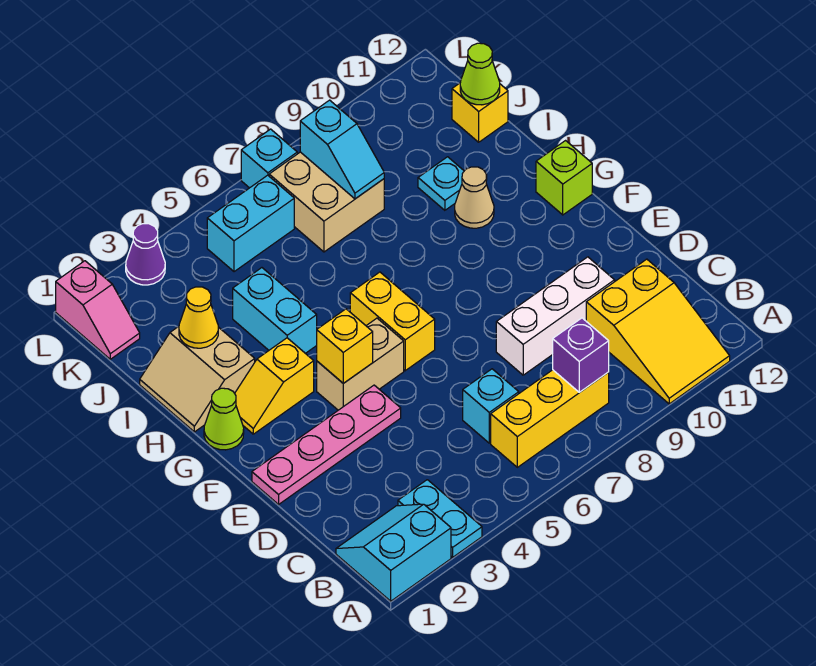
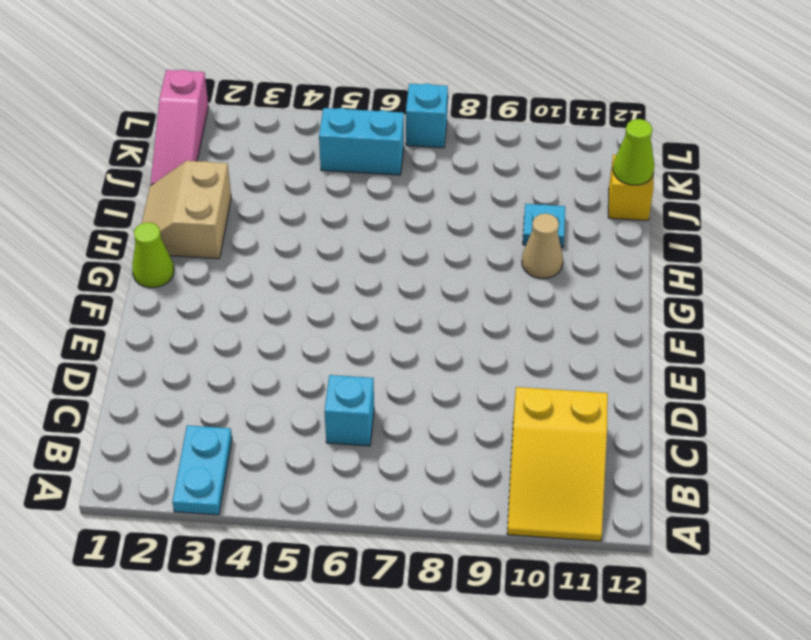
pink 1x3 slope [150,70,208,185] -> pink 1x2 slope [56,261,140,359]
none -> cyan 2x2 slope [336,504,451,601]
none -> yellow 1x3 brick [491,370,609,467]
none -> white 1x3 brick [496,257,615,375]

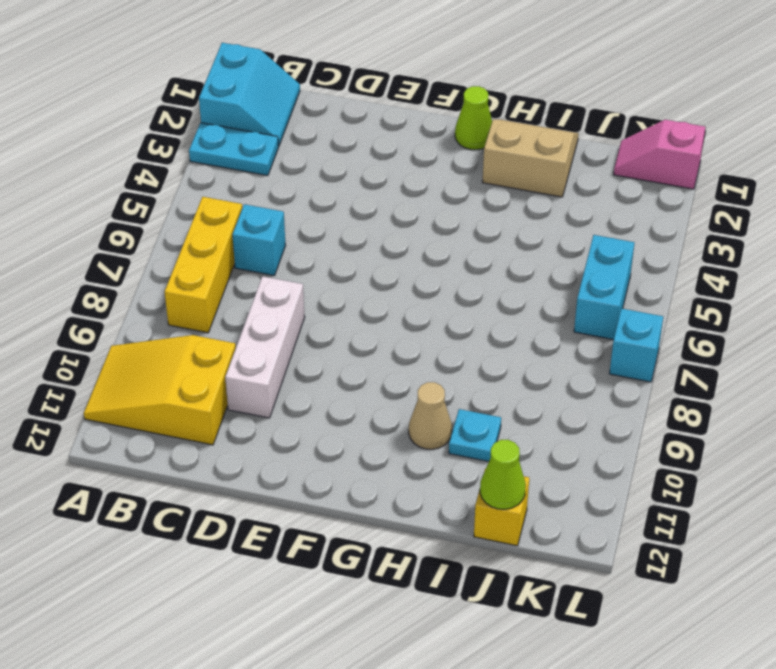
none -> pink 1x4 plate [252,385,401,504]
none -> tan 1x2 brick [317,318,404,410]
none -> yellow 1x2 brick [350,272,435,371]

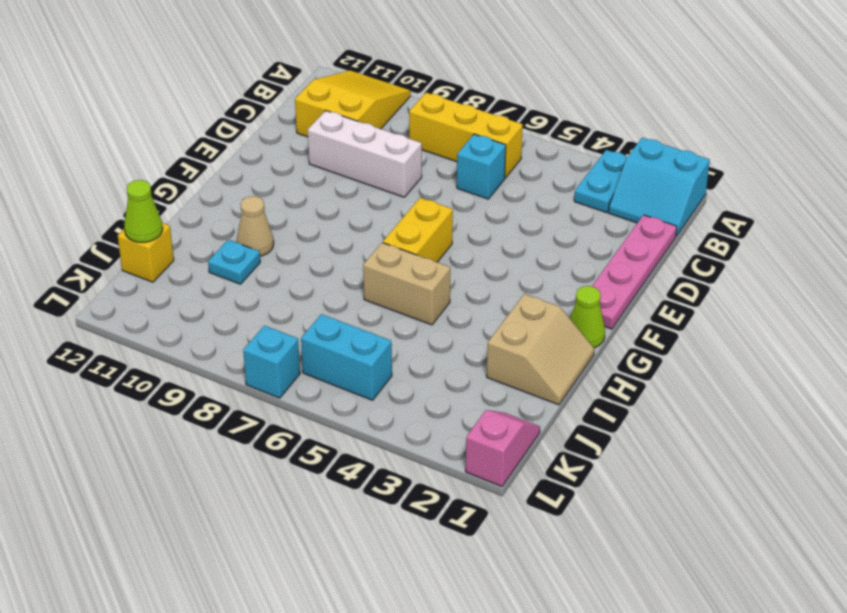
pink 1x4 plate [592,215,677,329] -> pink 1x4 plate turned to [252,385,401,504]
tan 1x2 brick [363,243,450,325] -> tan 1x2 brick moved to [317,318,404,410]
none -> yellow 1x2 slope [235,338,314,434]
none -> lime 1x1 brick [536,141,592,215]
none -> cyan 1x2 brick [233,268,317,353]

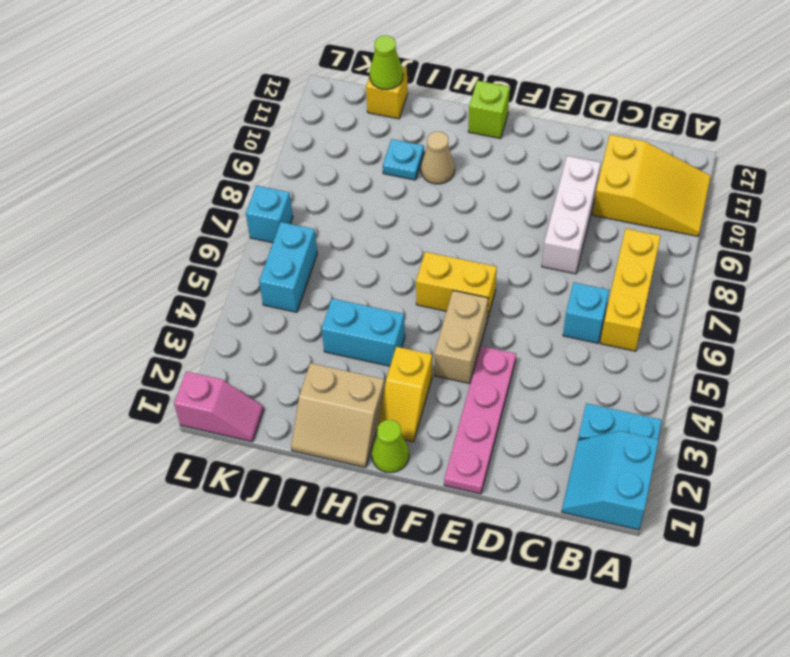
none -> tan 2x2 brick [269,152,384,252]
none -> purple 1x1 cone [126,224,165,285]
none -> purple 1x1 brick [553,318,609,392]

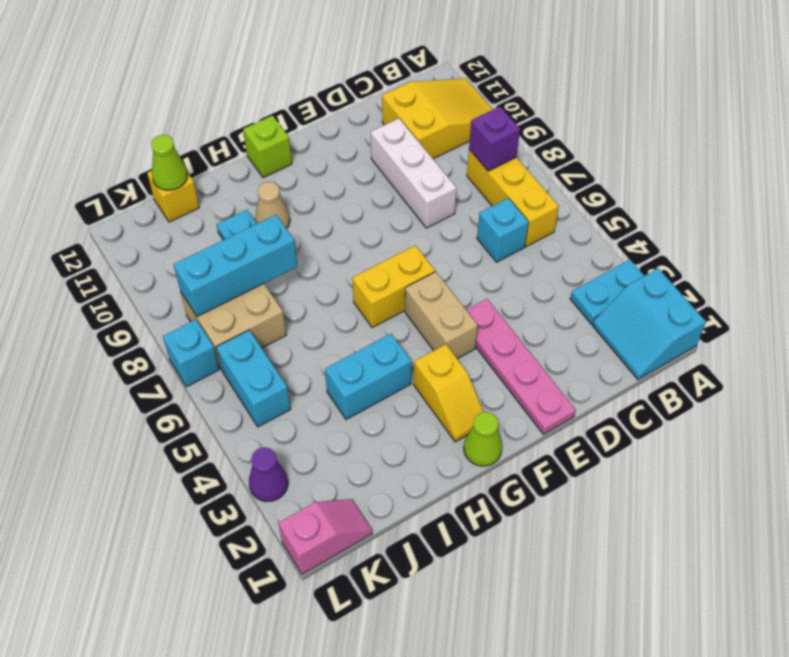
cyan 1x3 brick [173,215,297,317] -> cyan 1x2 slope [300,100,384,199]
none -> tan 2x2 slope [140,327,255,432]
none -> yellow 1x1 brick [317,309,373,383]
none -> yellow 1x1 cone [179,287,218,348]

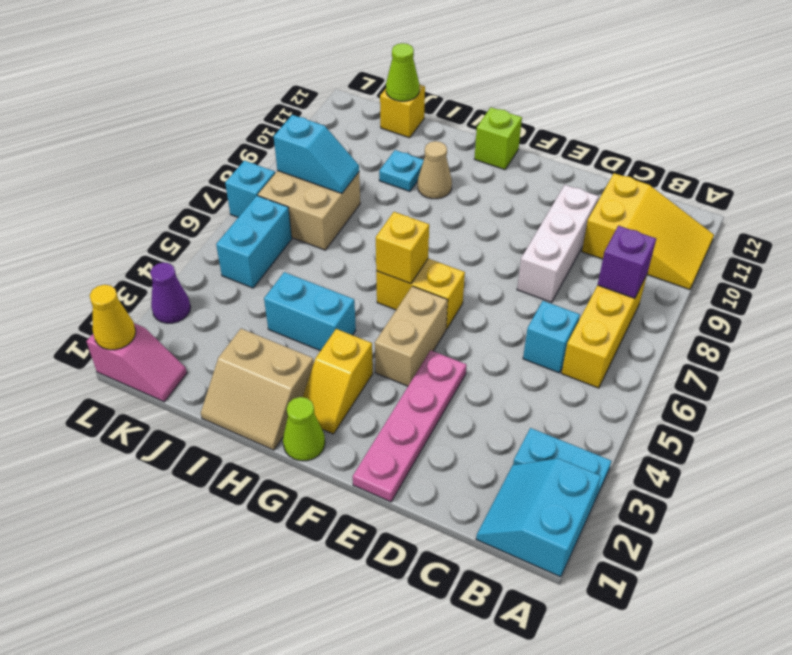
yellow 1x1 brick [376,212,429,284] -> yellow 1x1 brick moved to [317,309,373,383]
yellow 1x1 cone [90,285,136,350] -> yellow 1x1 cone moved to [179,287,218,348]

